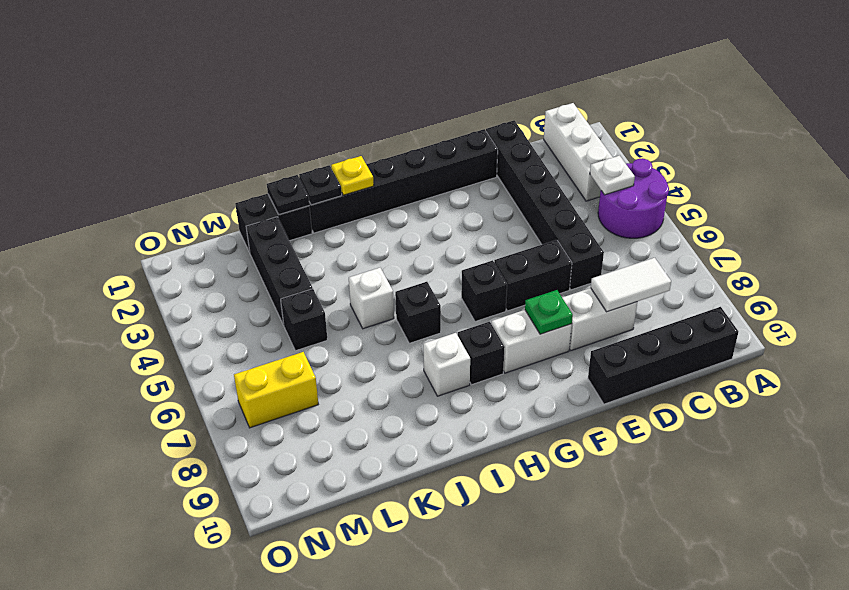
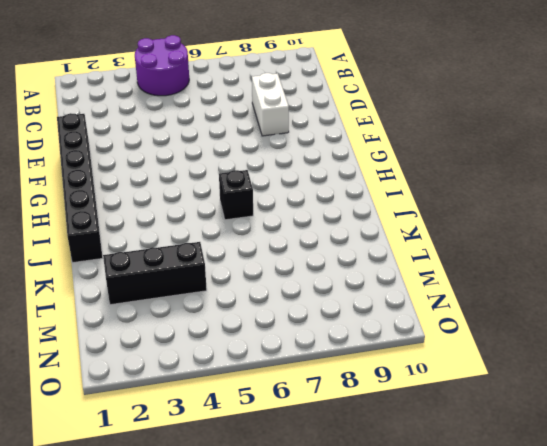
none -> white 1x3 brick [544,103,613,201]
none -> black 1x4 brick [588,307,738,404]
none -> black 1x6 brick [486,120,604,290]

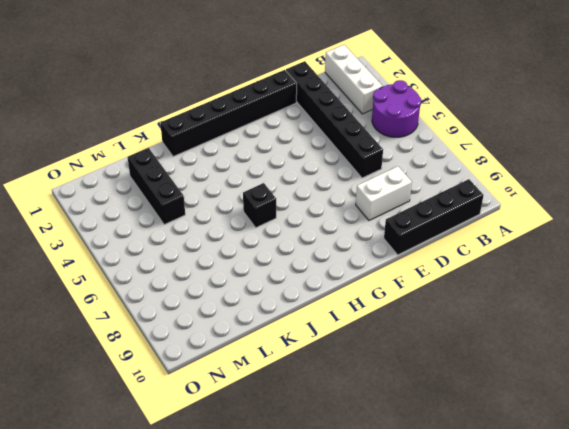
none -> black 1x2 brick [494,240,572,311]
none -> white 1x2 brick [491,310,572,373]
none -> black 1x1 brick [461,260,507,322]

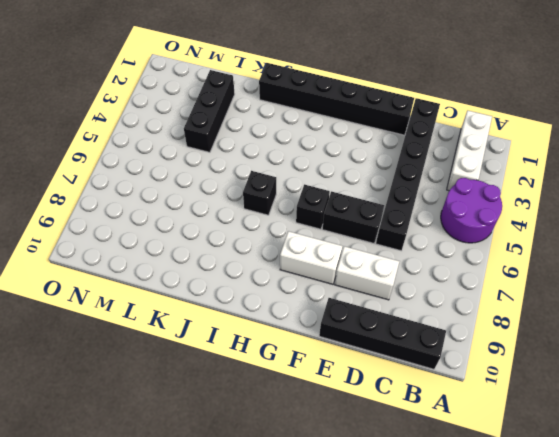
none -> black 1x1 brick [458,322,505,385]
none -> white 1x1 brick [423,333,470,396]
none -> white 1x1 brick [349,268,394,329]

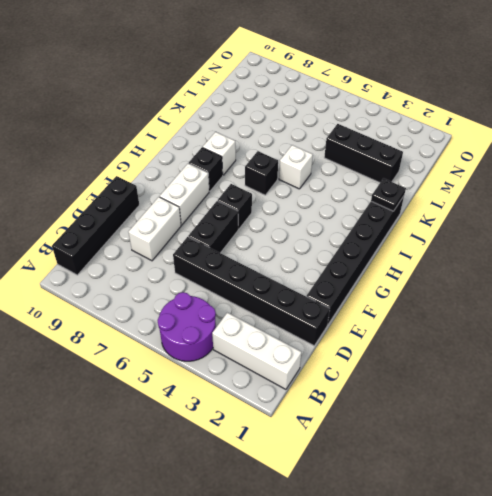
none -> black 1x2 brick [235,194,312,252]
none -> black 1x1 brick [281,289,327,351]
none -> yellow 1x2 brick [234,352,318,428]

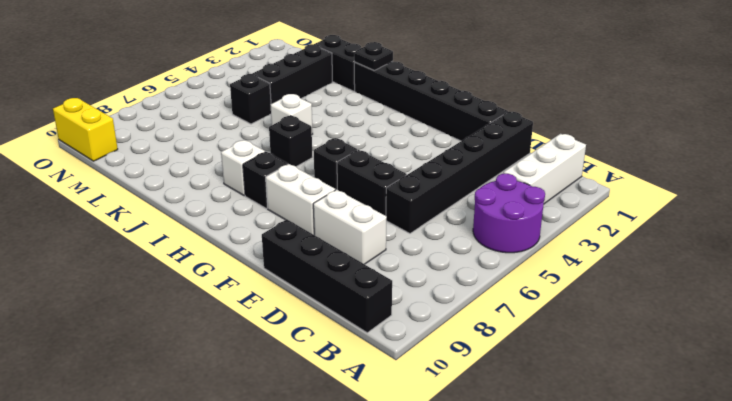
yellow 1x2 brick [53,98,118,161] -> yellow 1x2 brick moved to [234,352,318,428]
none -> white 1x1 plate [590,156,635,195]
none -> white 1x2 tile [591,258,671,312]
none -> green 1x1 plate [525,290,573,334]

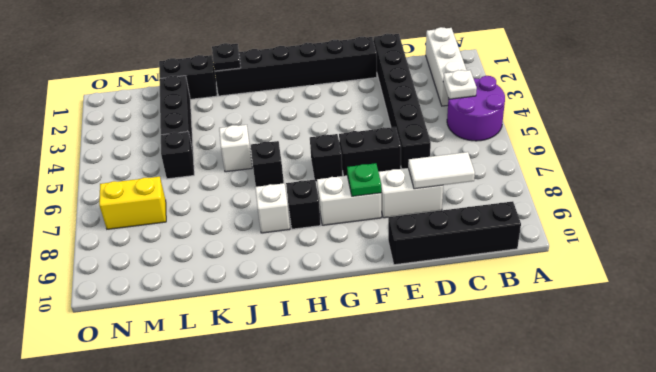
none -> yellow 1x1 plate [331,156,374,195]
none -> black 1x1 plate [267,175,309,215]

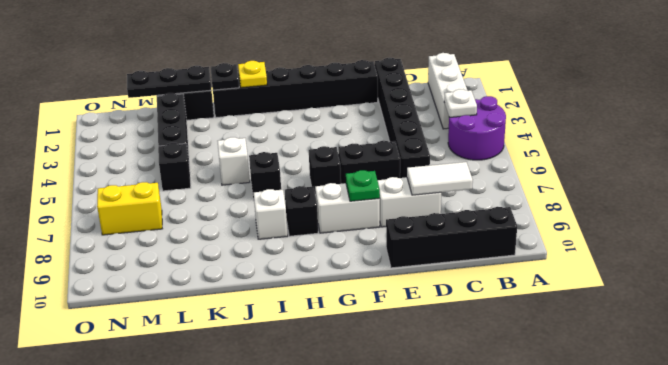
black 1x3 plate [127,66,211,98] -> black 1x1 plate [267,175,309,215]

